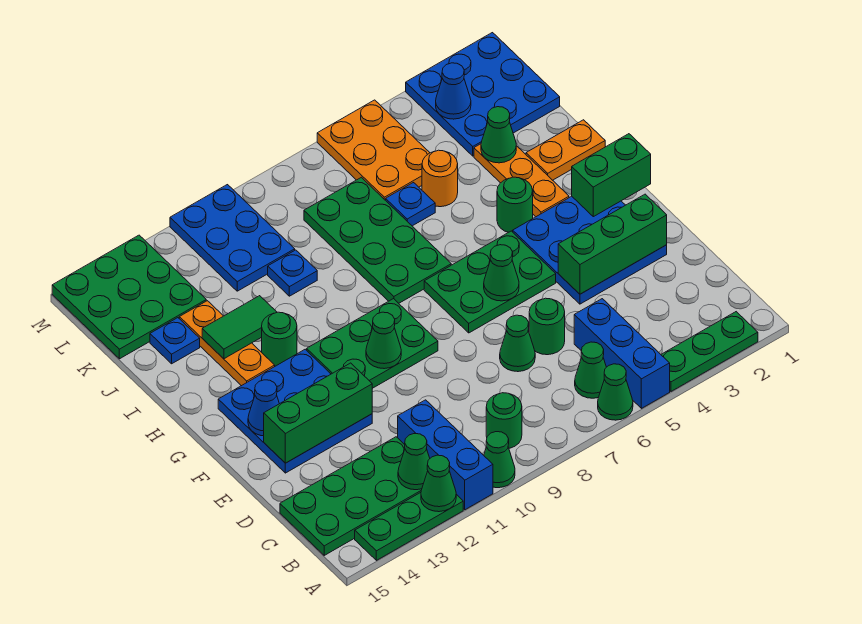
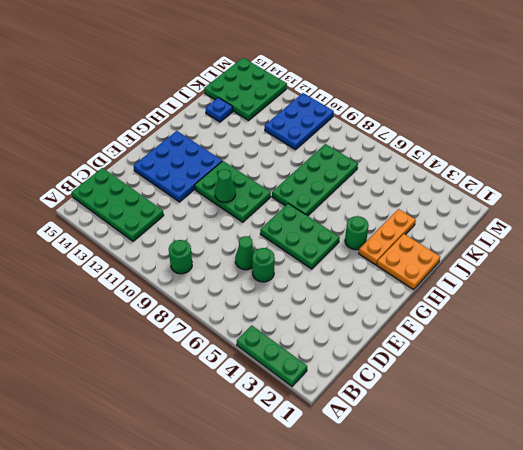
orange 2x2 plate [377,234,440,290] -> orange 1x2 plate [526,120,605,180]
none -> blue 1x3 brick [574,299,670,408]
none -> green 1x1 cone [598,364,633,420]
none -> green 1x1 cone [484,432,515,488]
none -> blue 1x3 brick [398,400,493,510]

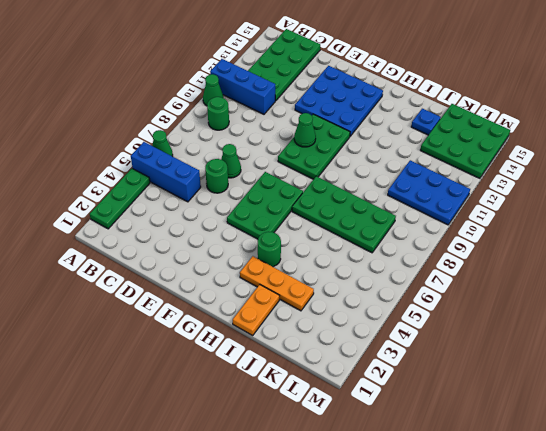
none -> green 1x3 plate [355,492,463,560]
none -> green 1x1 cone [575,342,606,398]
none -> blue 3x3 plate [513,196,667,304]
none -> green 1x1 round brick [262,312,297,366]

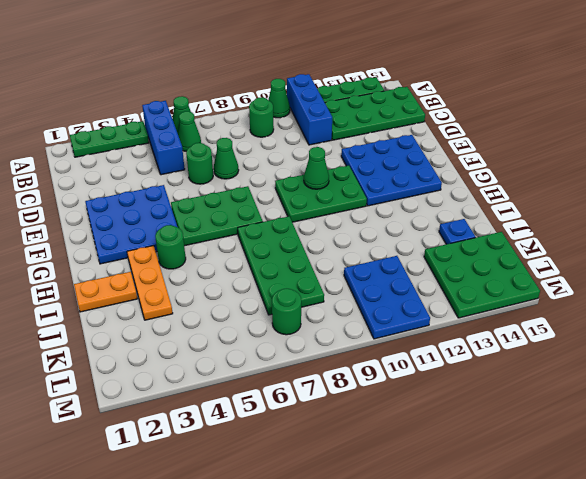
green 1x1 round brick [272,289,301,335] -> green 1x1 round brick moved to [262,312,297,366]
none -> orange 1x3 plate [179,301,275,386]
none -> orange 1x1 round brick [422,150,458,207]
none -> blue 1x1 plate [386,183,435,226]
none -> blue 1x1 plate [268,250,317,296]

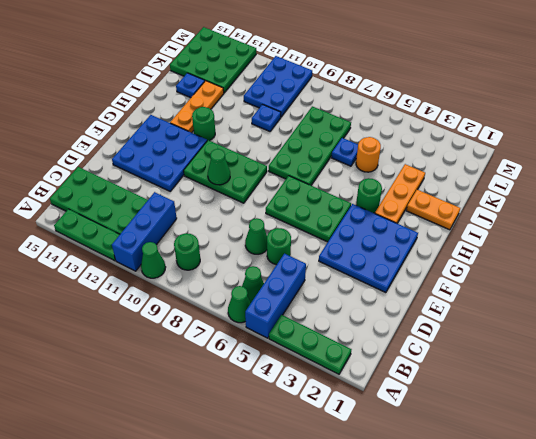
none -> blue 3x3 plate [406,33,560,156]
none -> orange 2x3 plate [317,100,430,200]
none -> green 1x1 cone [421,455,456,512]
none -> green 1x1 cone [398,434,430,490]

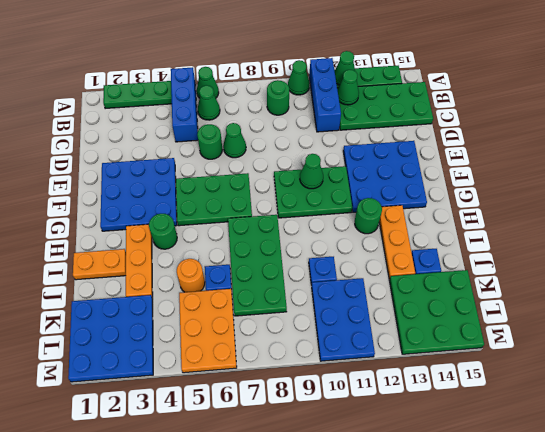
none -> green 1x3 brick [558,194,667,294]
none -> green 1x3 brick [264,363,372,463]
none -> green 1x1 cone [484,245,519,301]
none -> blue 1x1 cone [248,380,279,436]

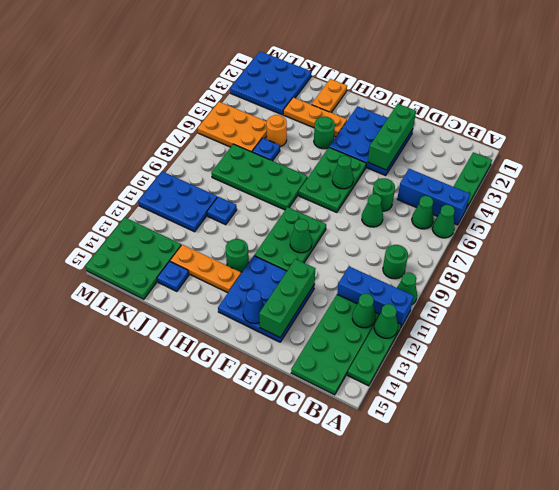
none -> green 1x2 brick [572,134,651,217]
none -> green 1x2 tile [202,296,277,359]
none -> green 1x1 cone [481,107,516,163]
none -> blue 1x1 cone [436,63,471,119]

